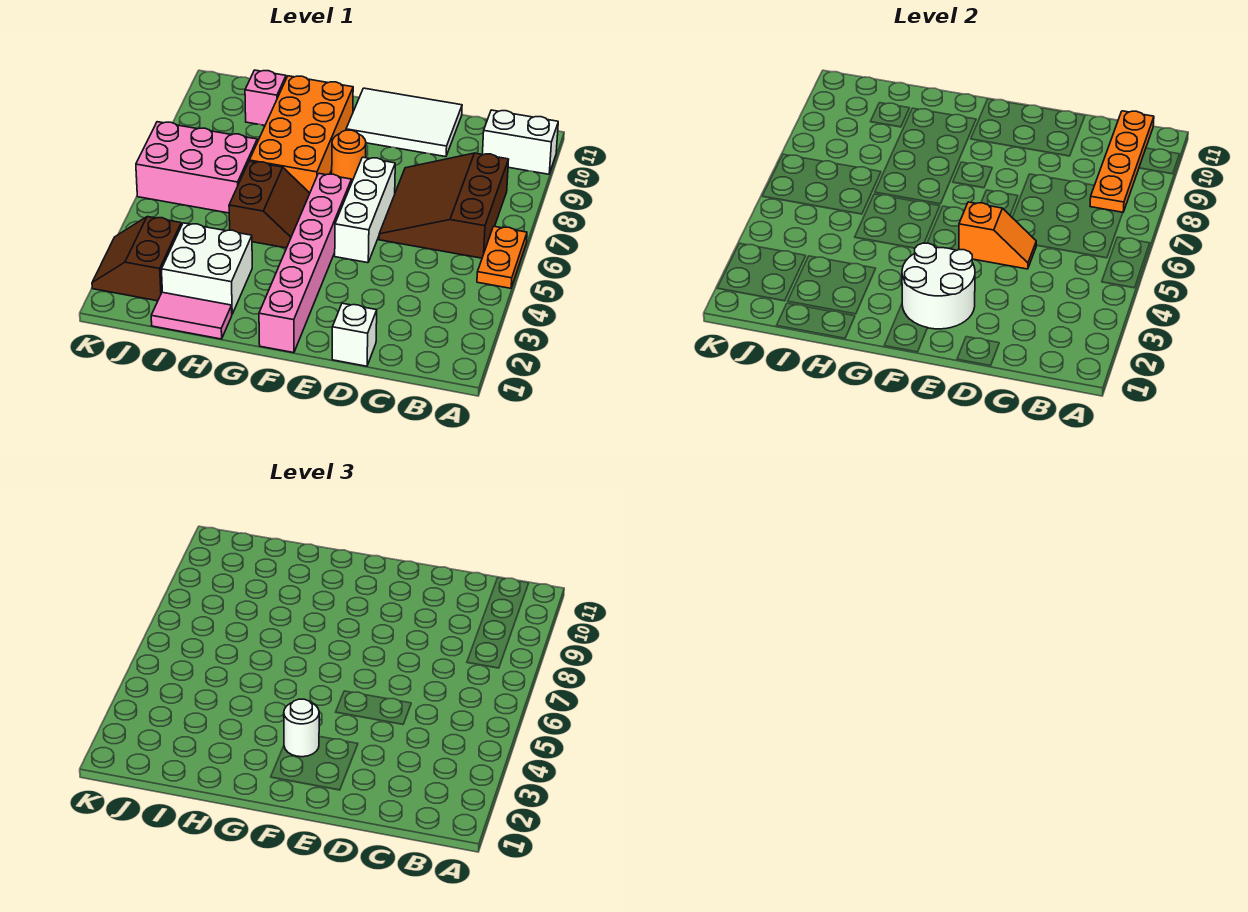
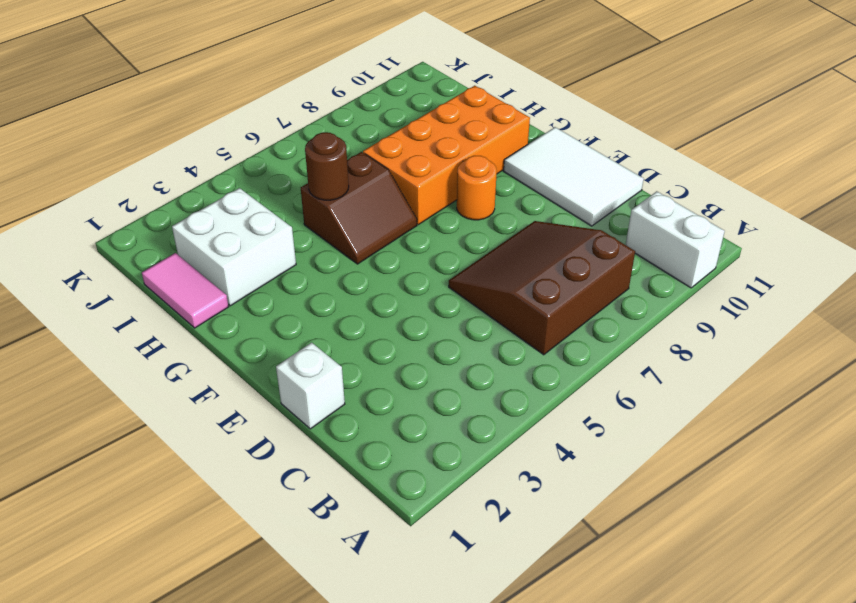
brown 1x1 round brick [305,132,349,200] -> none
none -> orange 1x2 plate [477,226,527,288]
none -> white 1x3 brick [335,157,395,263]
none -> pink 1x6 brick [259,173,352,353]

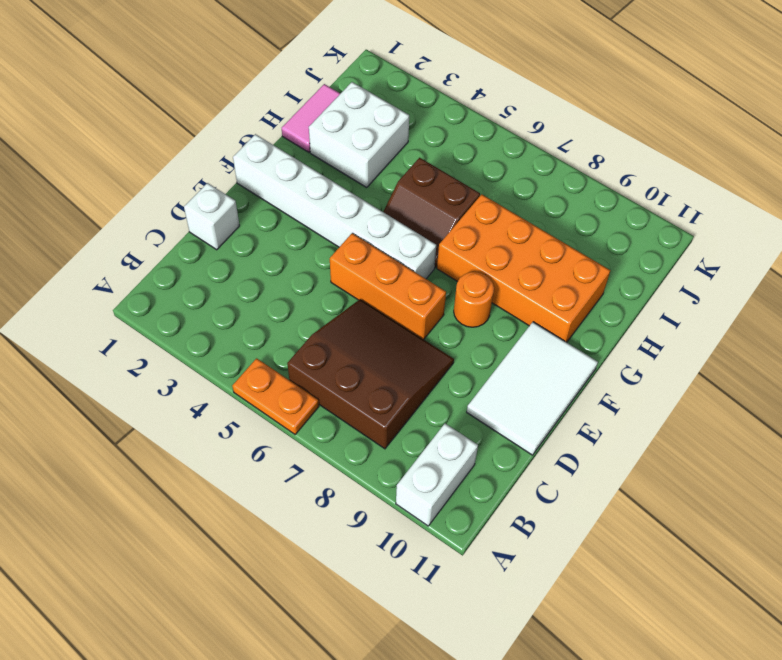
orange 1x3 brick [330,233,446,339] -> white 1x3 brick [335,157,395,263]
white 1x6 brick [233,134,436,279] -> pink 1x6 brick [259,173,352,353]
none -> pink 2x3 brick [136,122,257,213]
none -> pink 1x1 brick [245,70,286,125]
none -> brown 2x2 slope [92,217,181,301]

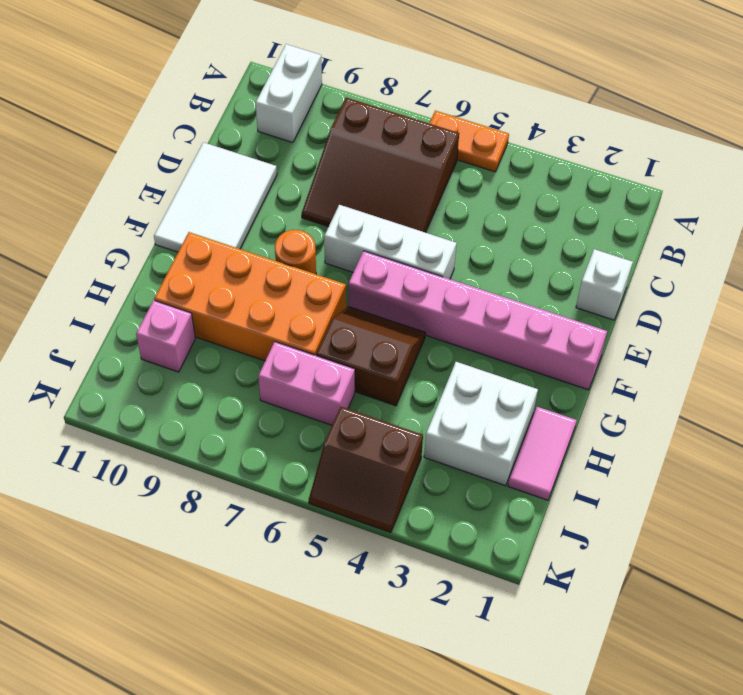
pink 1x2 brick [258,342,355,425] -> pink 2x3 brick [136,122,257,213]
brown 2x2 slope [309,407,423,533] -> brown 2x2 slope moved to [92,217,181,301]
none -> orange 1x4 plate [1090,111,1154,212]
none -> orange 1x2 slope [959,202,1036,269]
none -> white 2x2 round brick [902,243,975,329]

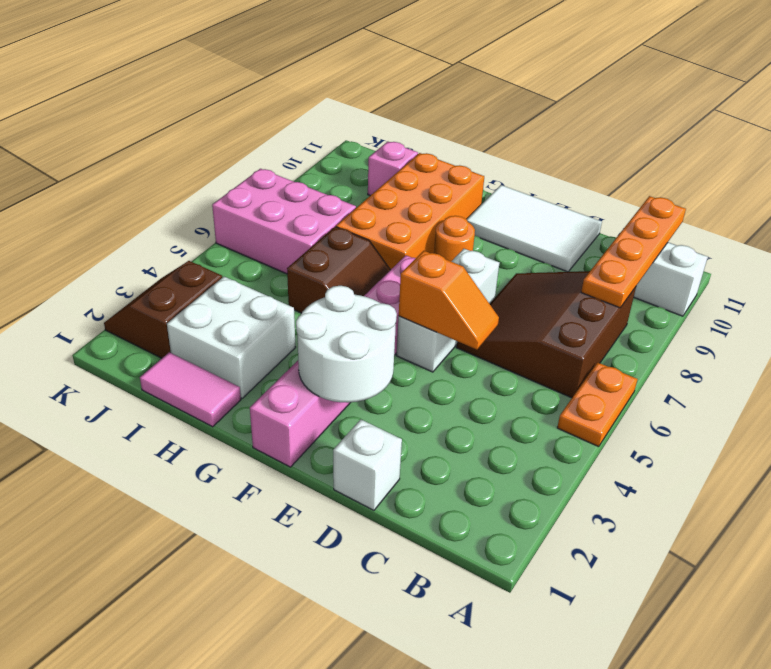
none -> white 1x1 round brick [284,699,319,757]

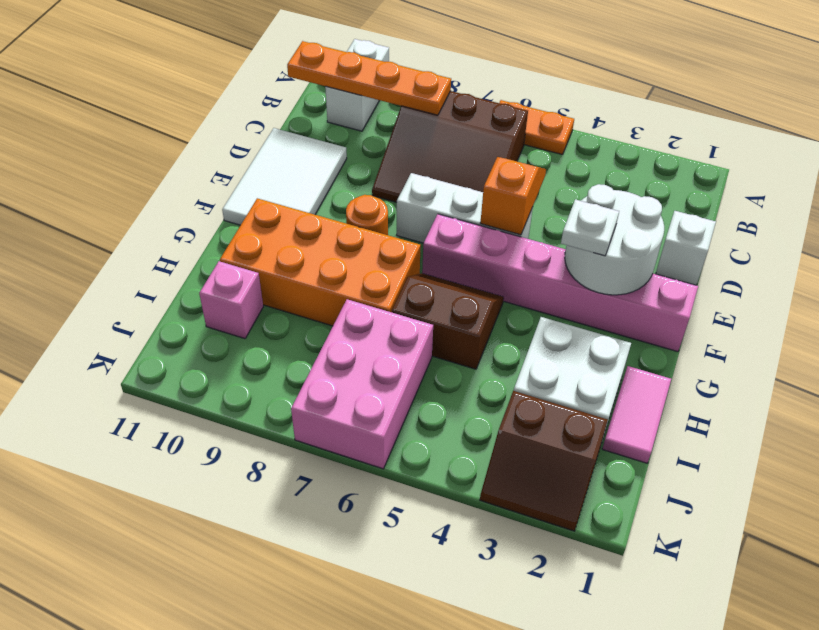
white 1x1 plate [561,199,619,256] -> white 1x1 round brick [284,699,319,757]

